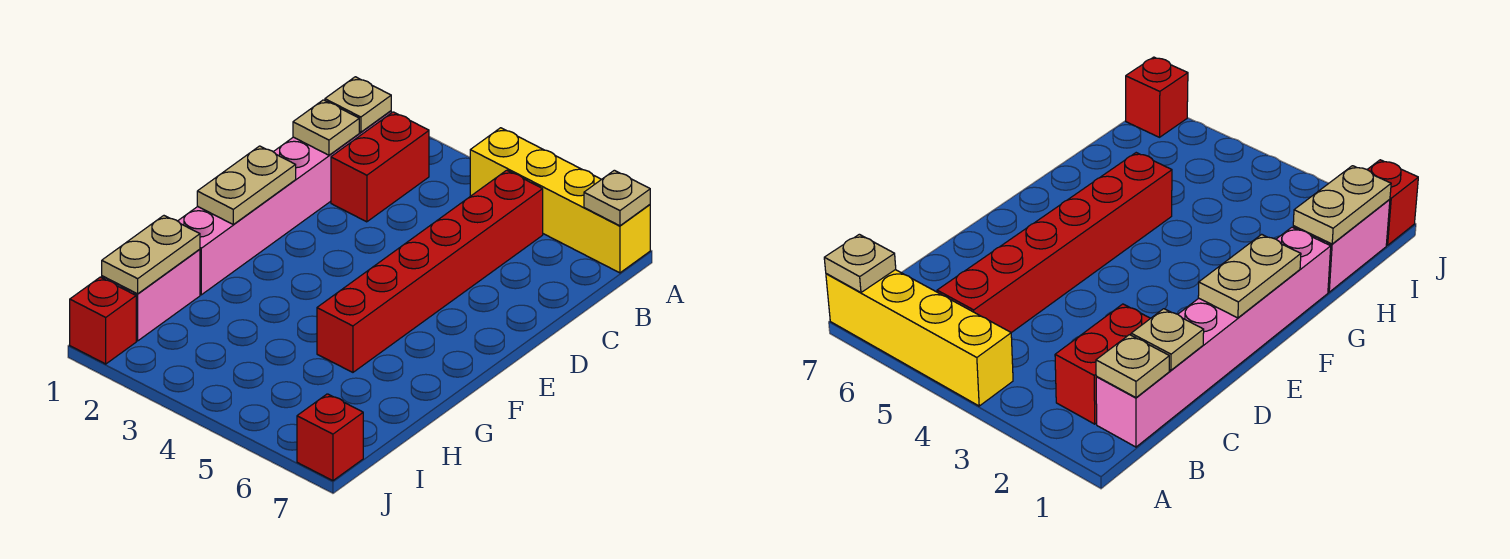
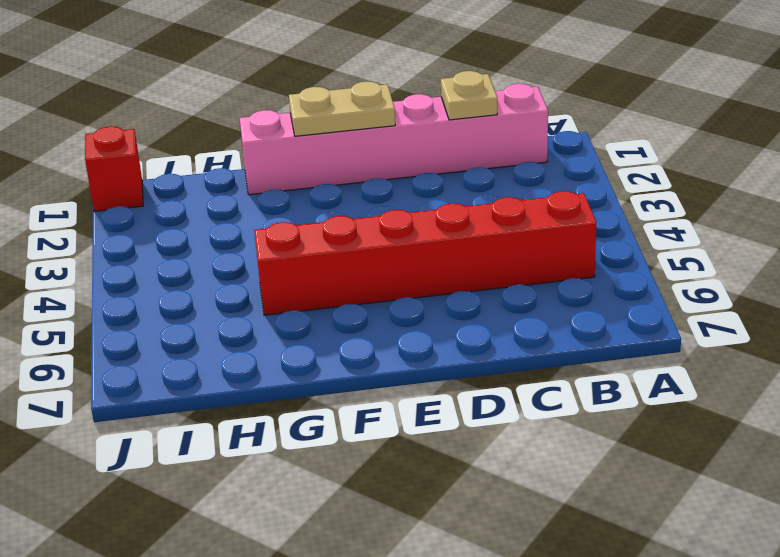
none -> yellow 1x4 brick [470,128,650,273]
none -> red 1x2 brick [331,112,429,222]
none -> pink 1x2 brick [102,249,200,341]

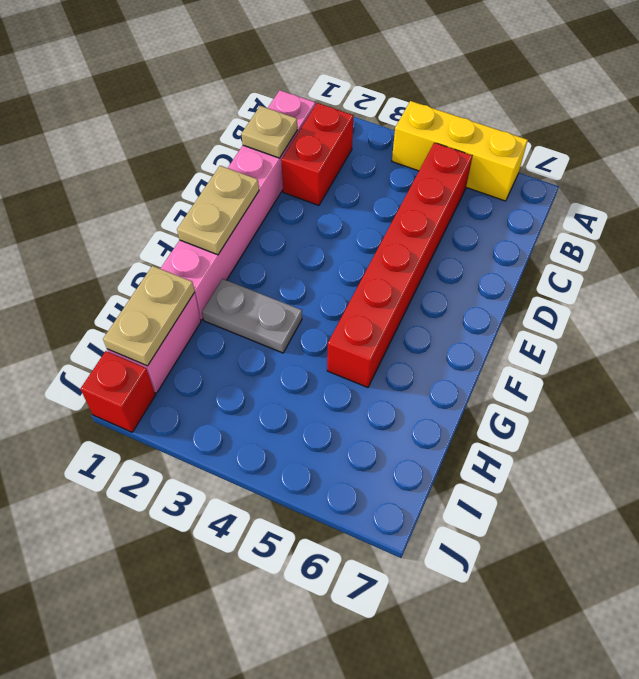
yellow 1x3 brick [392,101,528,201] -> yellow 1x4 brick [470,128,650,273]
grey 1x2 plate [202,279,302,353] -> none
none -> red 1x1 brick [297,394,363,481]
none -> tan 1x1 plate [584,170,650,226]
none -> tan 1x1 plate [325,77,391,132]

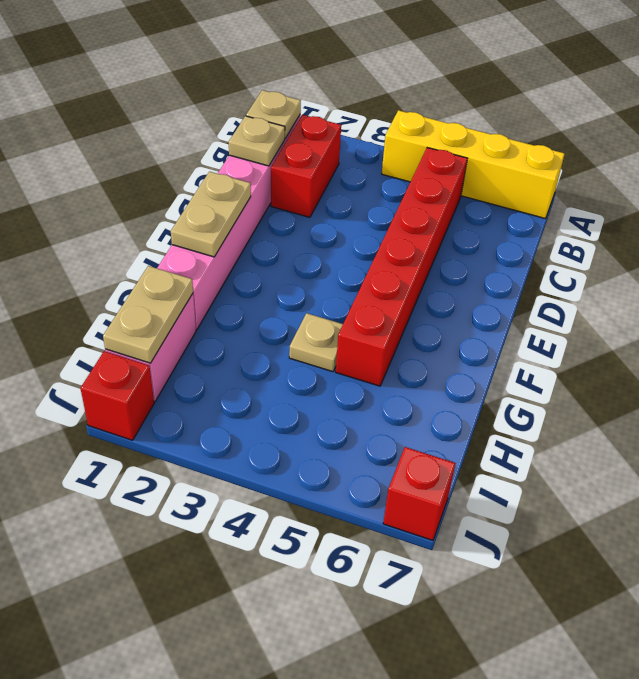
tan 1x1 plate [289,313,343,372] -> tan 1x1 plate moved to [584,170,650,226]

